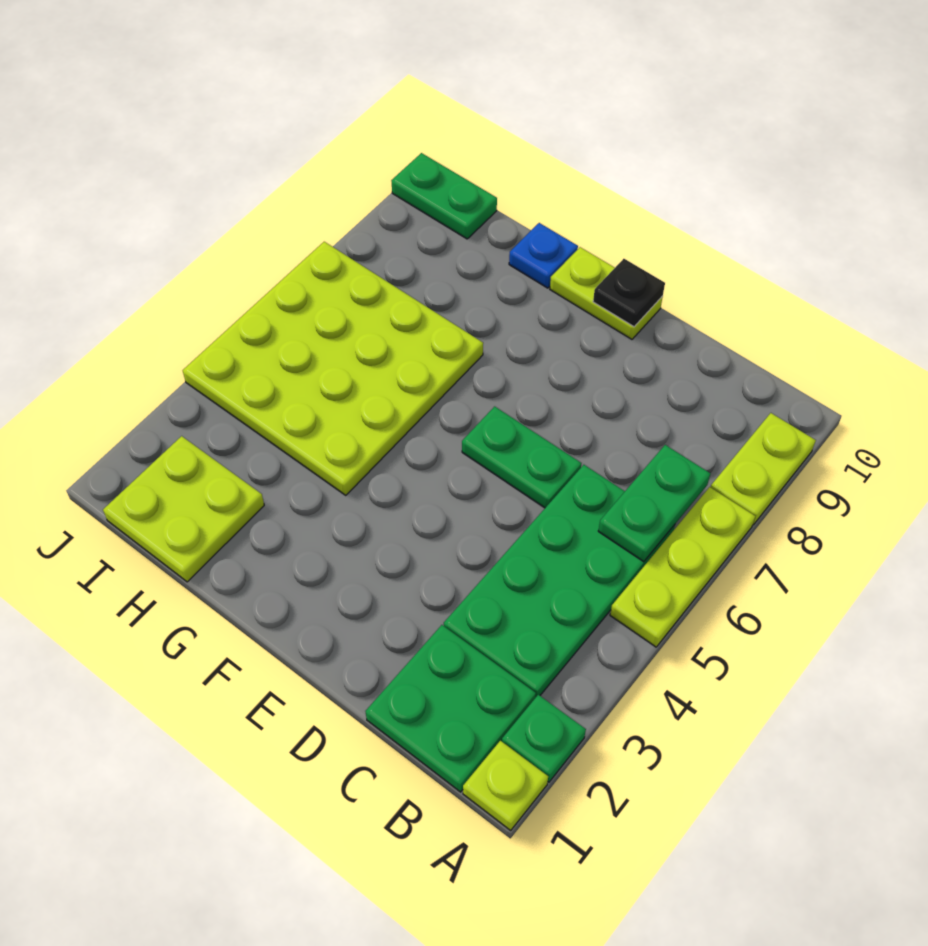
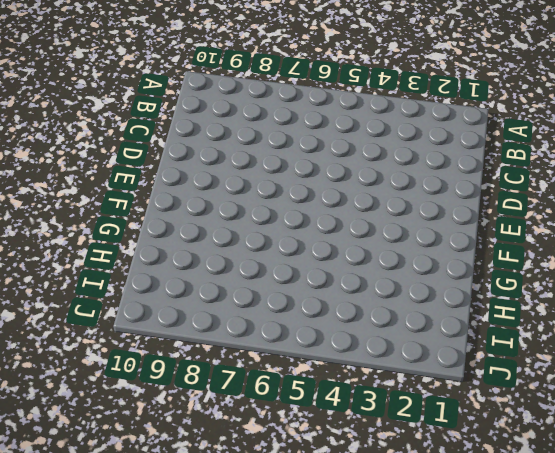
none -> lime 1x1 plate [463,741,548,830]
none -> green 1x1 plate [502,695,586,782]
none -> lime 1x3 plate [610,487,755,647]

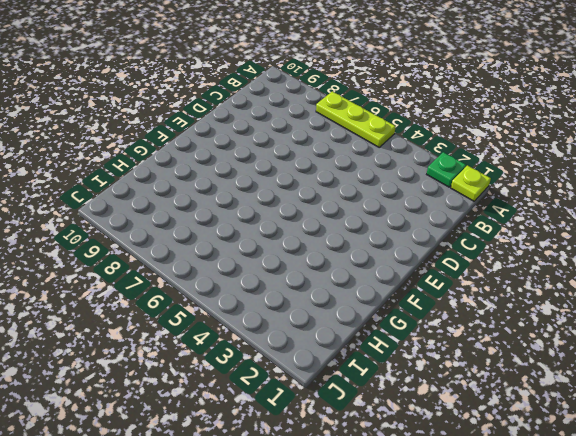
none -> lime 1x2 plate [711,413,816,525]
none -> green 2x2 plate [365,625,536,792]
none -> green 2x4 plate [444,465,675,698]

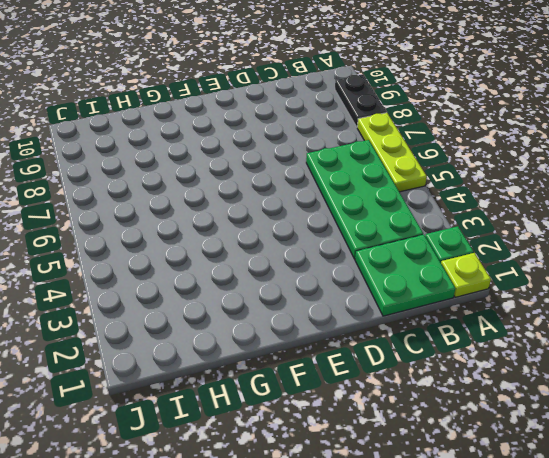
black 1x2 plate [335,74,386,127] -> lime 1x2 plate [711,413,816,525]
none -> green 1x2 plate [462,406,581,508]
none -> lime 1x2 plate [550,247,663,339]
none -> lime 4x4 plate [183,242,483,495]

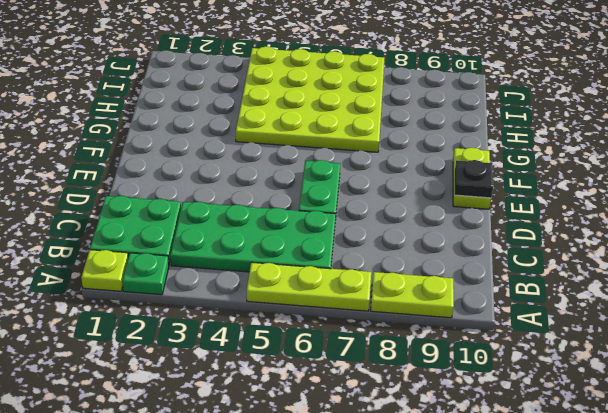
none -> blue 1x1 plate [509,223,578,288]
none -> lime 2x2 plate [103,436,264,582]
none -> green 1x2 plate [391,153,497,239]

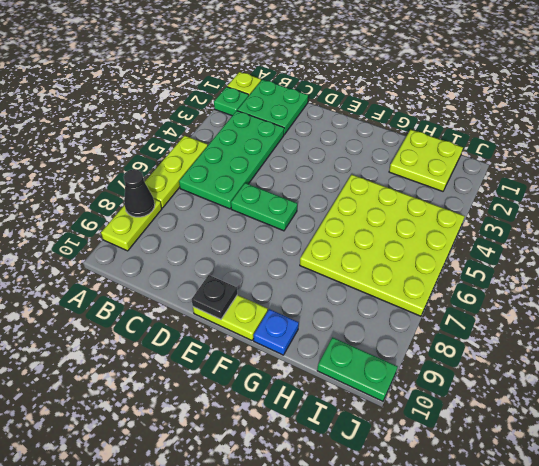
black 1x1 cone [123,169,155,217] -> none
none -> green 1x2 plate [598,445,710,562]

